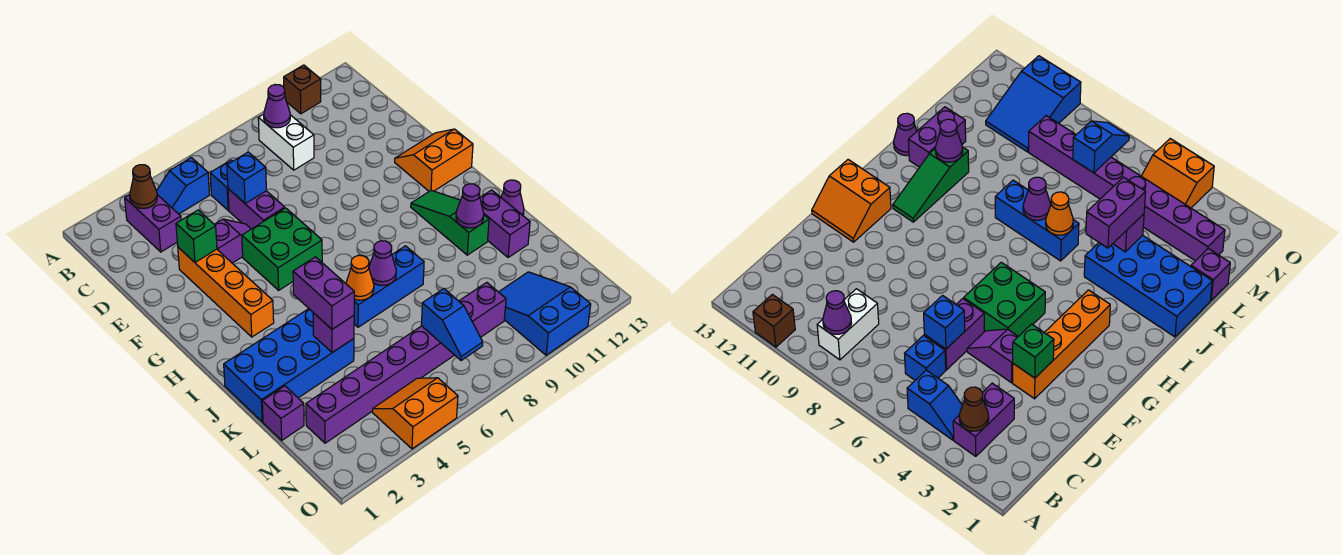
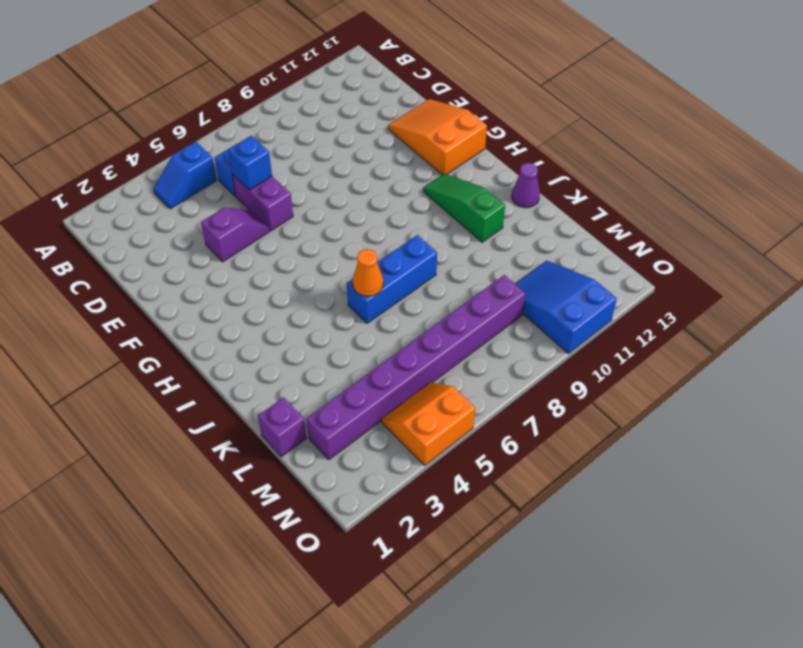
orange 2x3 slope [388,99,487,175] -> orange 2x2 slope [395,129,473,191]
none -> brown 1x1 brick [284,65,321,114]
none -> purple 1x2 brick [125,195,181,252]
none -> white 1x2 brick [258,114,314,170]

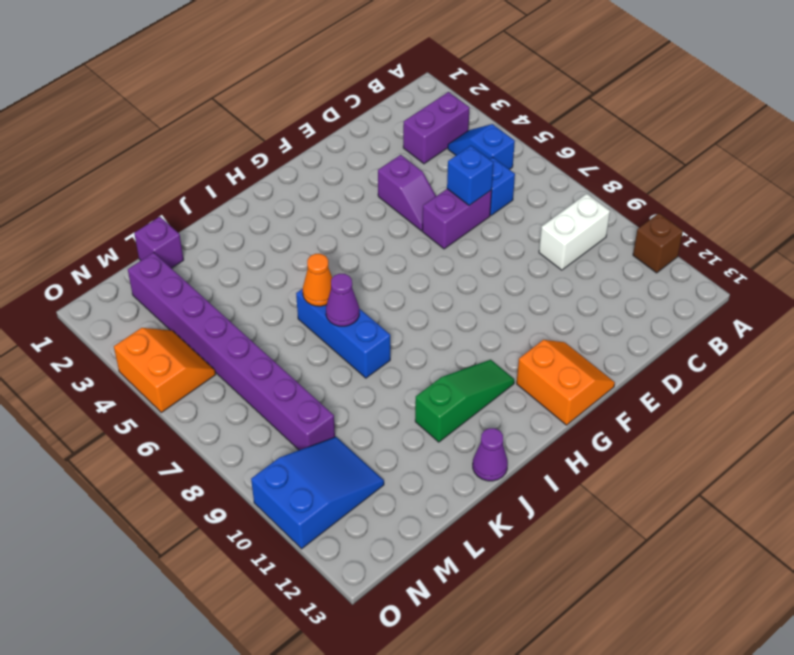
none -> orange 1x4 brick [178,247,274,337]
none -> green 2x2 brick [242,208,322,290]
none -> blue 2x4 brick [224,309,354,422]

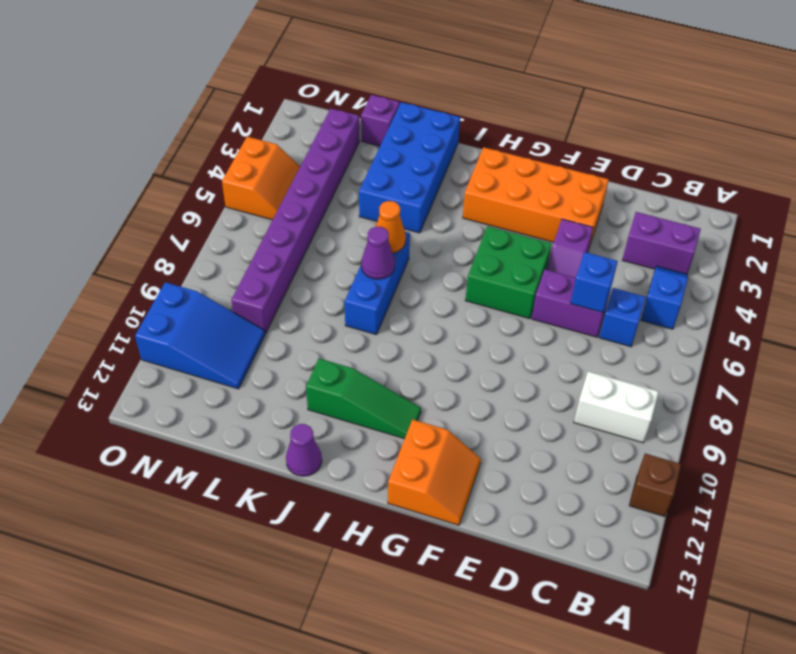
orange 2x4 brick [463,147,609,247] -> orange 1x4 brick [178,247,274,337]
none -> purple 1x2 brick [480,190,530,258]
none -> brown 1x1 cone [130,165,157,209]
none -> purple 1x1 cone [264,85,290,128]

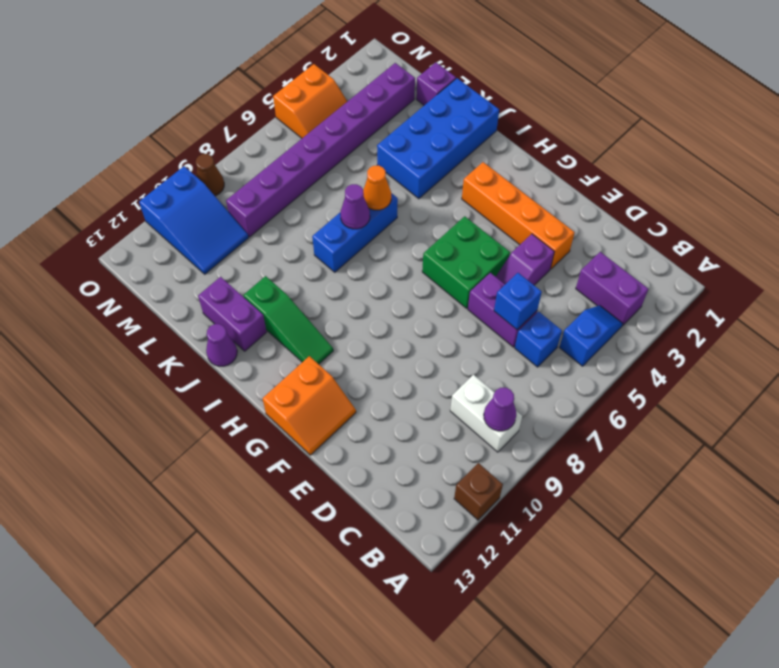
brown 1x1 cone [196,154,224,196] -> brown 1x1 cone moved to [130,165,157,209]
none -> green 1x1 brick [176,210,217,262]
none -> purple 1x1 cone [456,184,484,228]
none -> purple 1x1 brick [313,313,354,353]

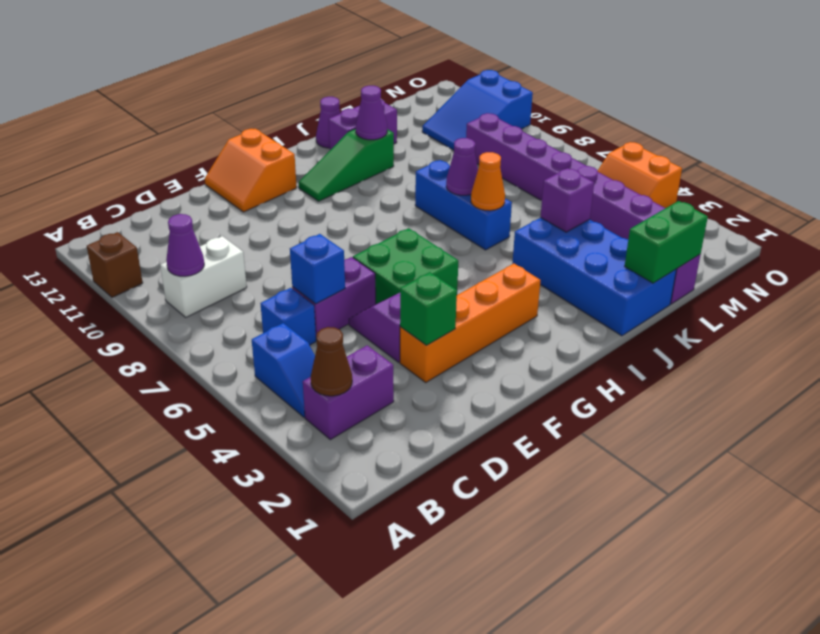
green 1x2 brick [625,201,708,283] -> none
none -> blue 1x2 slope [421,289,483,361]
none -> purple 1x2 brick [293,257,354,329]

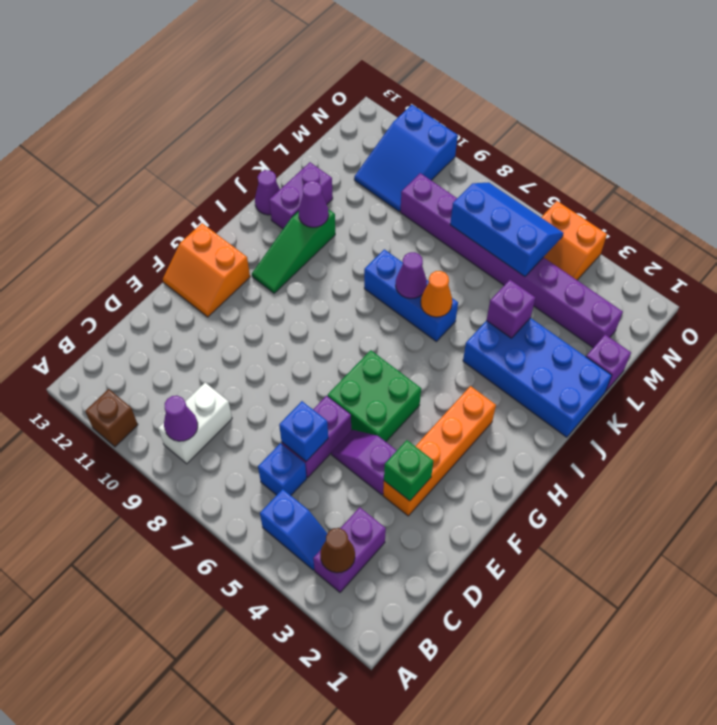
blue 2x3 slope [450,183,563,277] -> blue 1x2 slope [421,289,483,361]
none -> purple 1x2 brick [293,257,354,329]

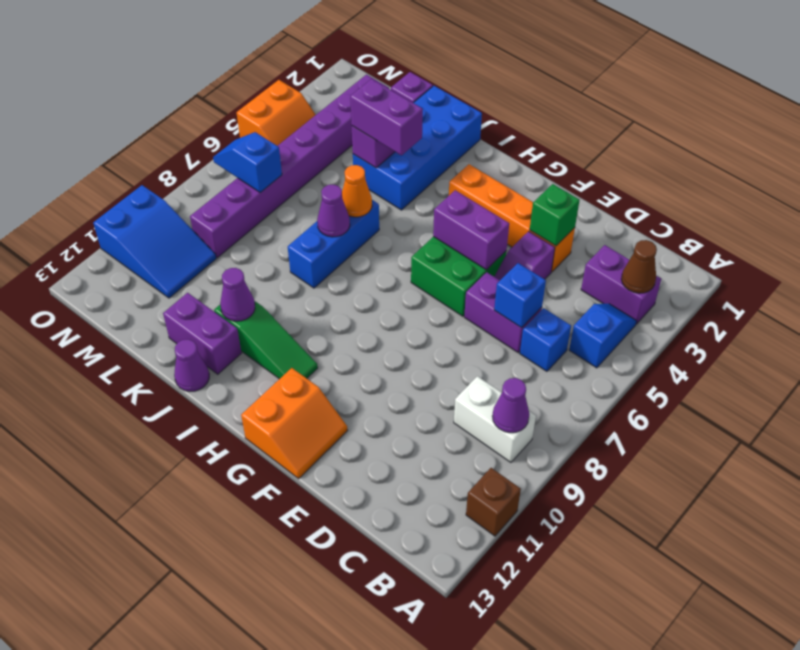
purple 1x2 brick [433,190,509,270] -> none

